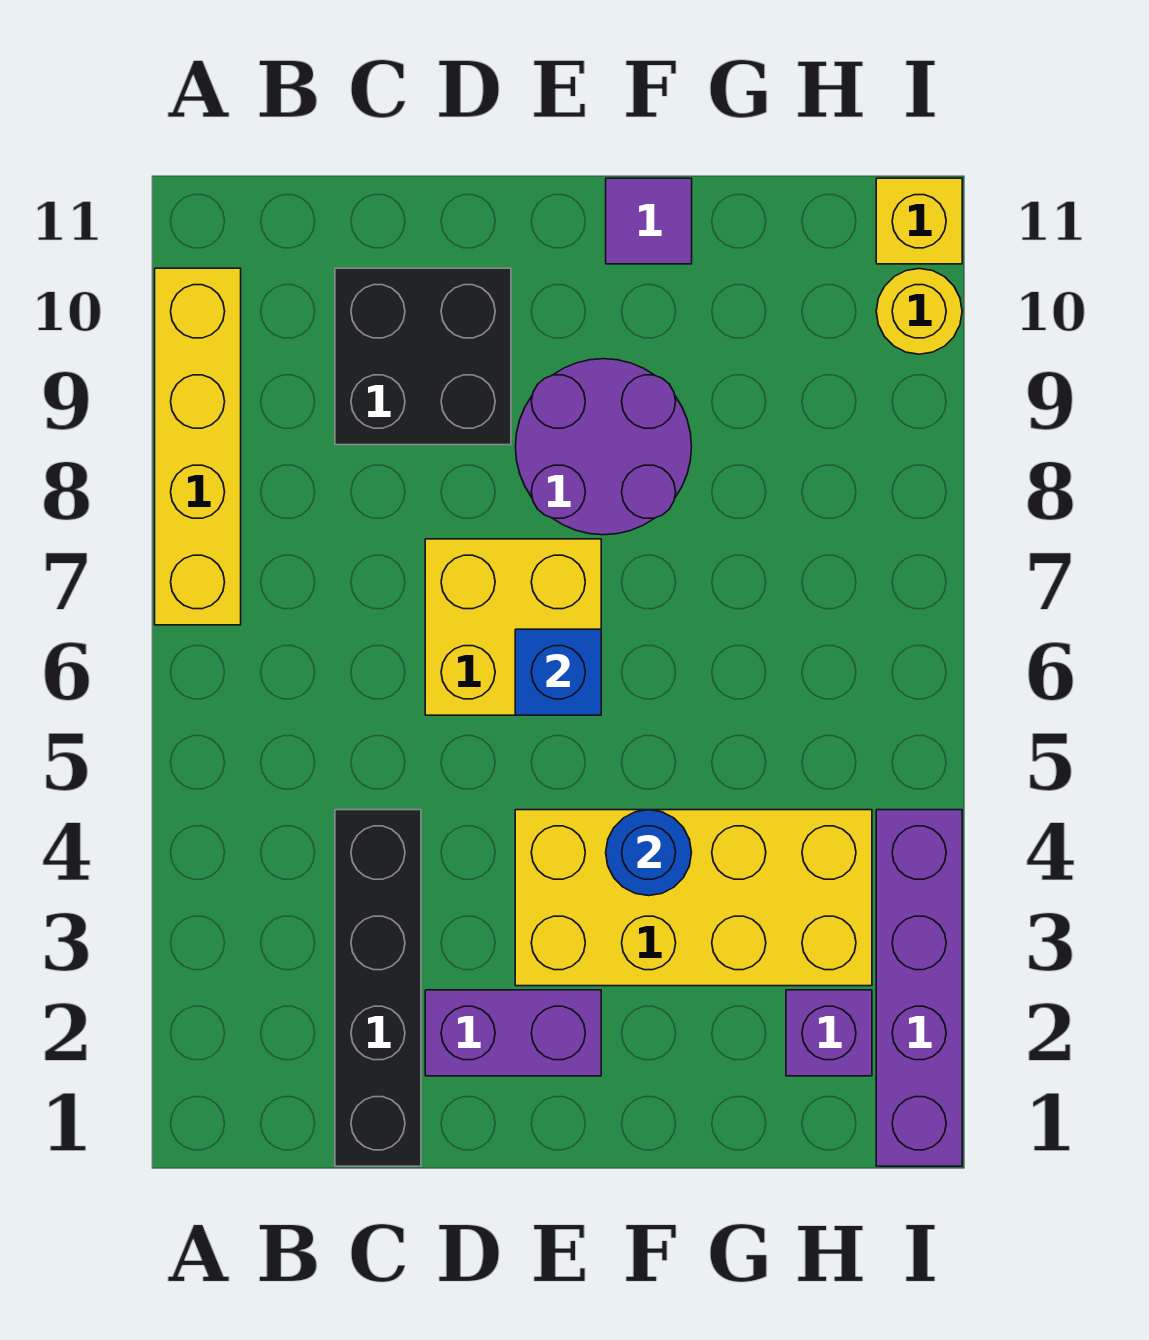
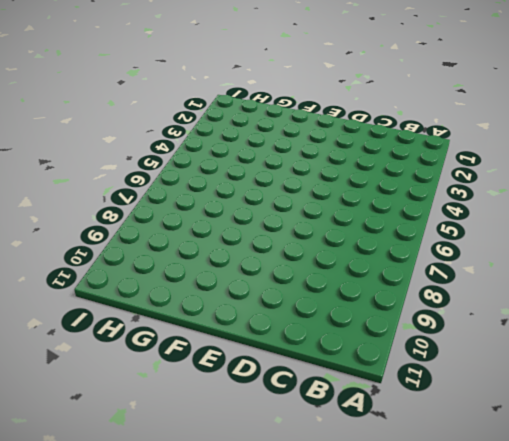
none -> yellow 1x4 brick [155,268,241,625]
none -> black 1x4 brick [335,810,421,1166]
none -> black 2x2 brick [335,268,511,445]

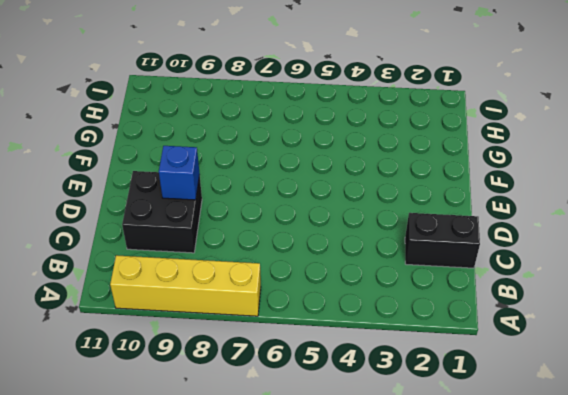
black 1x2 brick [405,213,480,268] -> black 1x4 brick [335,810,421,1166]
blue 1x1 brick [159,146,200,200] -> blue 1x1 brick moved to [515,629,601,715]
none -> purple 1x2 brick [425,990,601,1076]
none -> yellow 2x2 brick [425,539,601,715]
none -> yellow 2x4 brick [515,810,872,986]

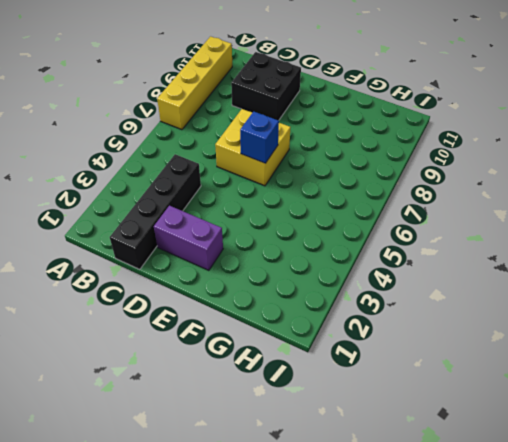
none -> yellow 2x4 brick [515,810,872,986]
none -> purple 2x2 round brick [516,359,692,535]
none -> purple 1x1 tile [606,178,692,264]

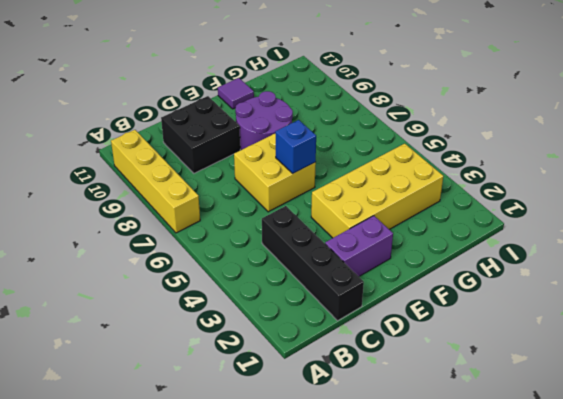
none -> purple 1x1 brick [786,990,872,1076]
none -> purple 1x4 brick [876,810,962,1166]
none -> yellow 1x1 round brick [876,269,962,354]

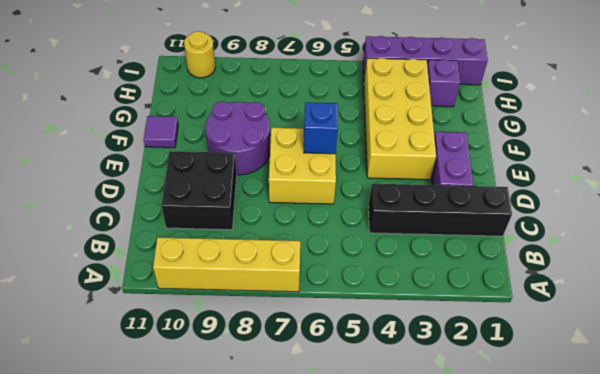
none -> yellow 1x1 brick [876,178,962,264]
none -> blue 1x1 round brick [606,810,692,896]

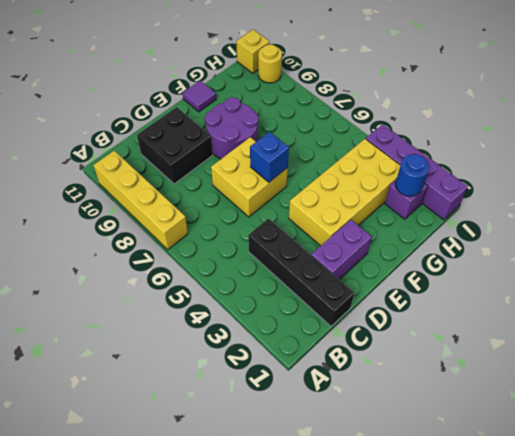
blue 1x1 round brick [395,154,429,196] -> blue 1x1 round brick moved to [606,810,692,896]

